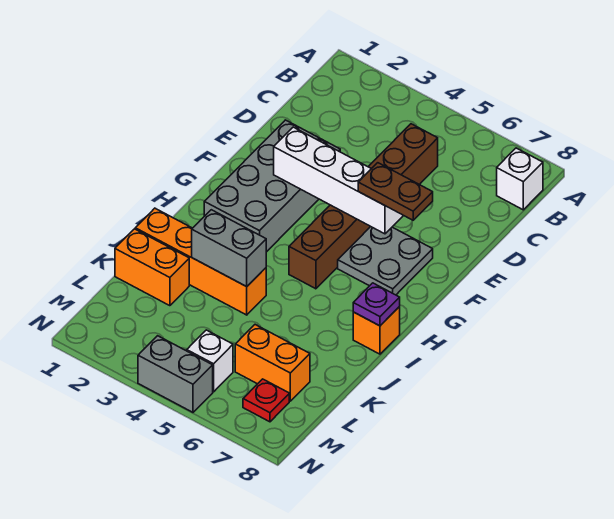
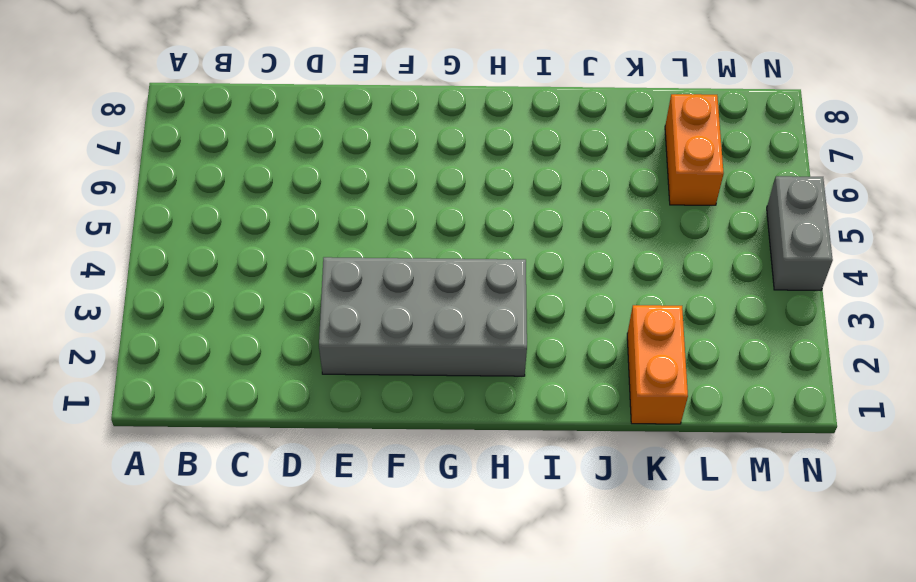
none -> white 1x1 brick [497,148,543,210]
none -> brown 1x6 brick [289,124,438,289]
none -> grey 2x2 plate [338,227,433,295]

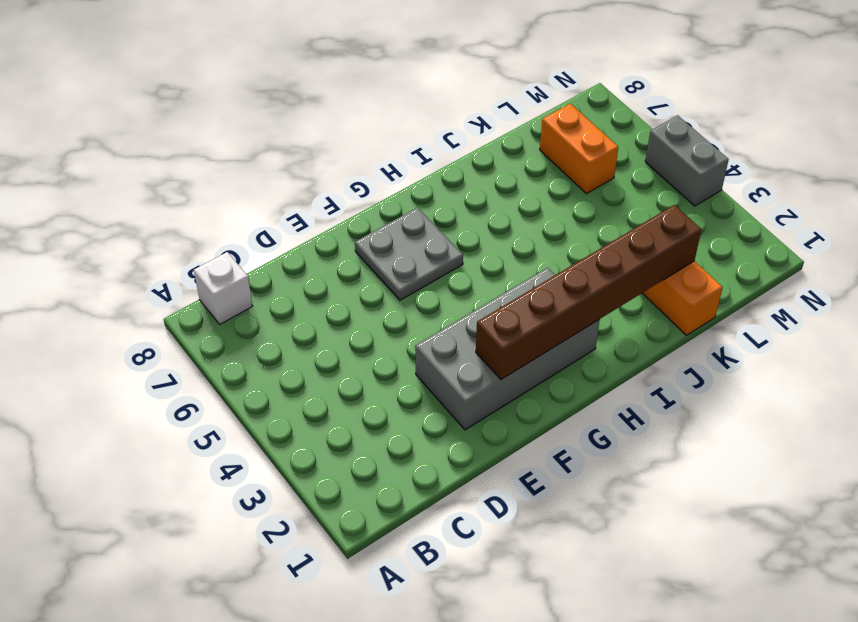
brown 1x6 brick [476,205,701,379] -> brown 1x6 brick moved to [289,124,438,289]
none -> orange 1x1 brick [353,307,400,354]
none -> orange 1x4 brick [135,208,266,315]
none -> white 1x1 brick [187,330,233,392]

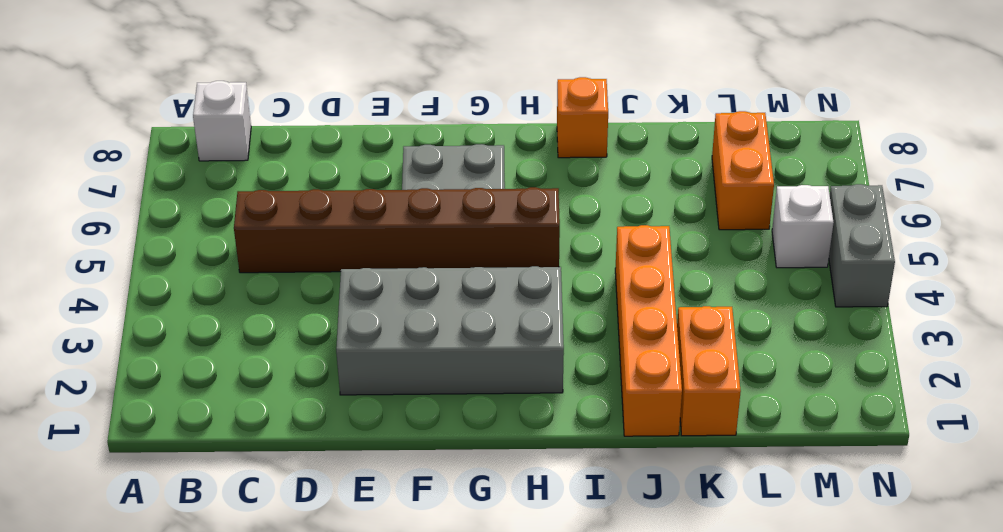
none -> red 1x1 plate [243,379,289,422]
none -> white 1x4 brick [274,127,403,234]
none -> purple 1x1 plate [353,283,400,326]

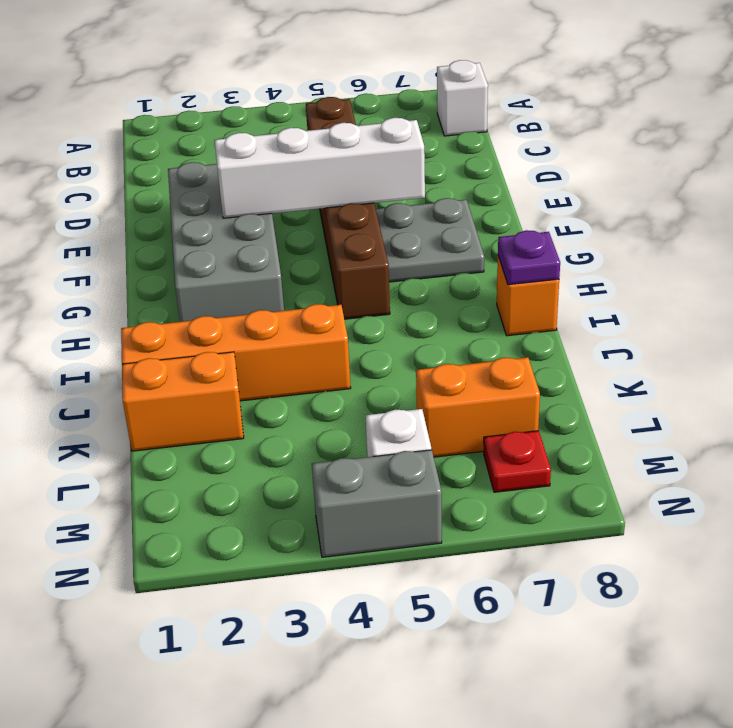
none -> grey 1x2 brick [192,210,266,287]
none -> brown 1x2 plate [358,163,433,220]

